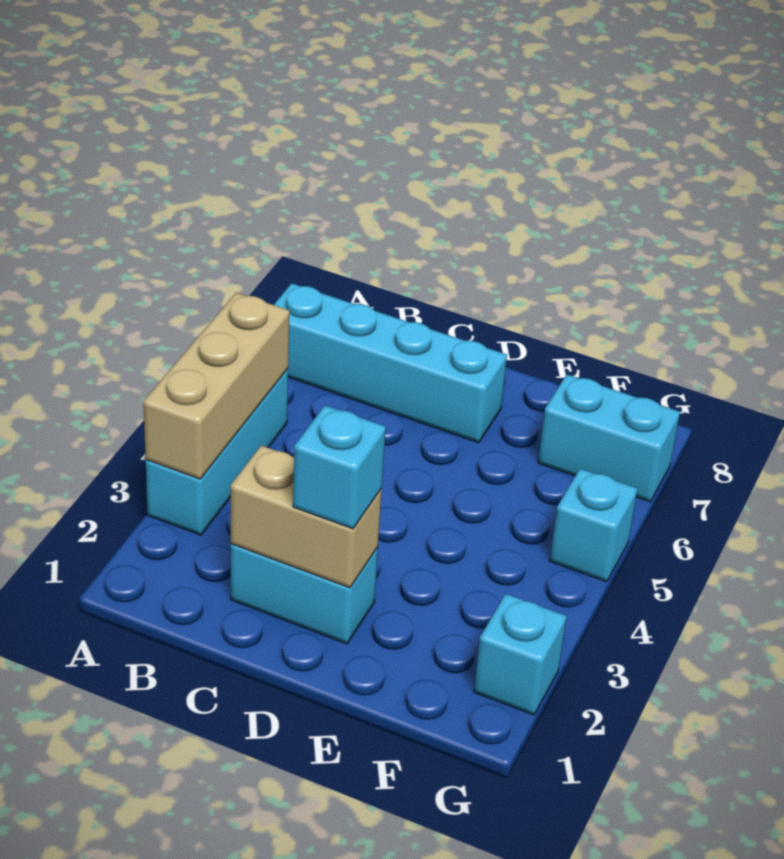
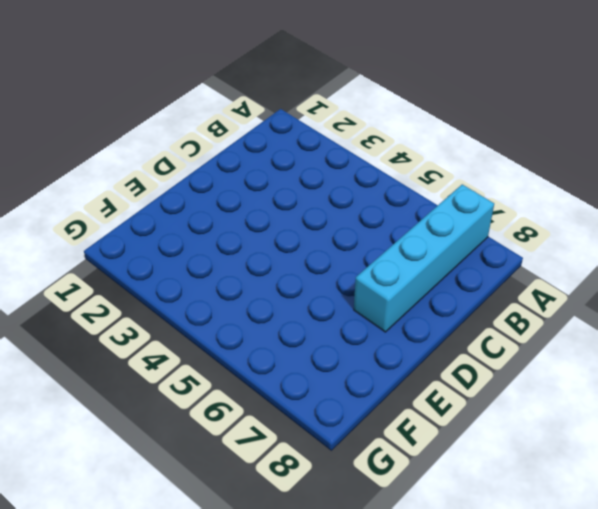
none -> cyan 1x3 brick [146,369,288,535]
none -> cyan 1x2 brick [231,544,378,644]

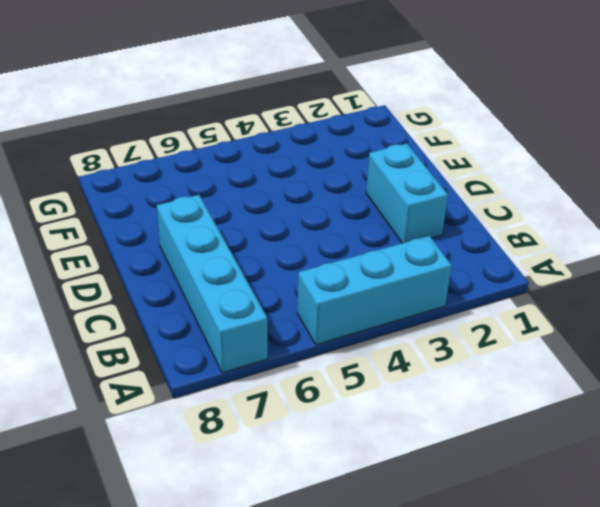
none -> cyan 1x2 brick [538,374,680,502]
none -> cyan 1x1 brick [474,594,567,715]

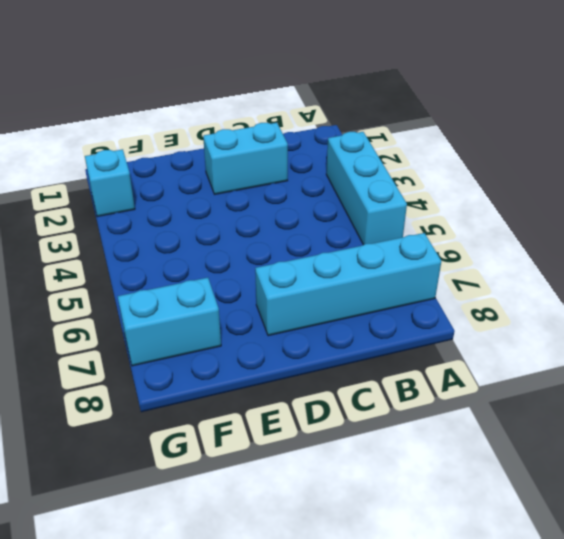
none -> cyan 1x1 brick [550,469,638,582]
none -> tan 1x3 brick [143,293,290,479]

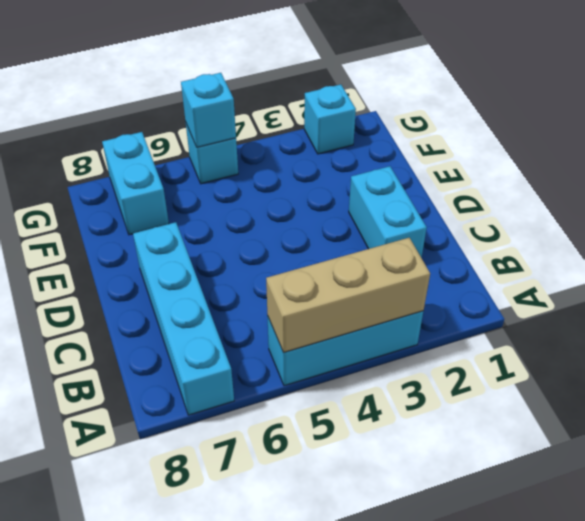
cyan 1x1 brick [181,73,236,147] -> cyan 1x1 brick moved to [293,406,386,529]
none -> tan 1x2 brick [231,446,382,588]

